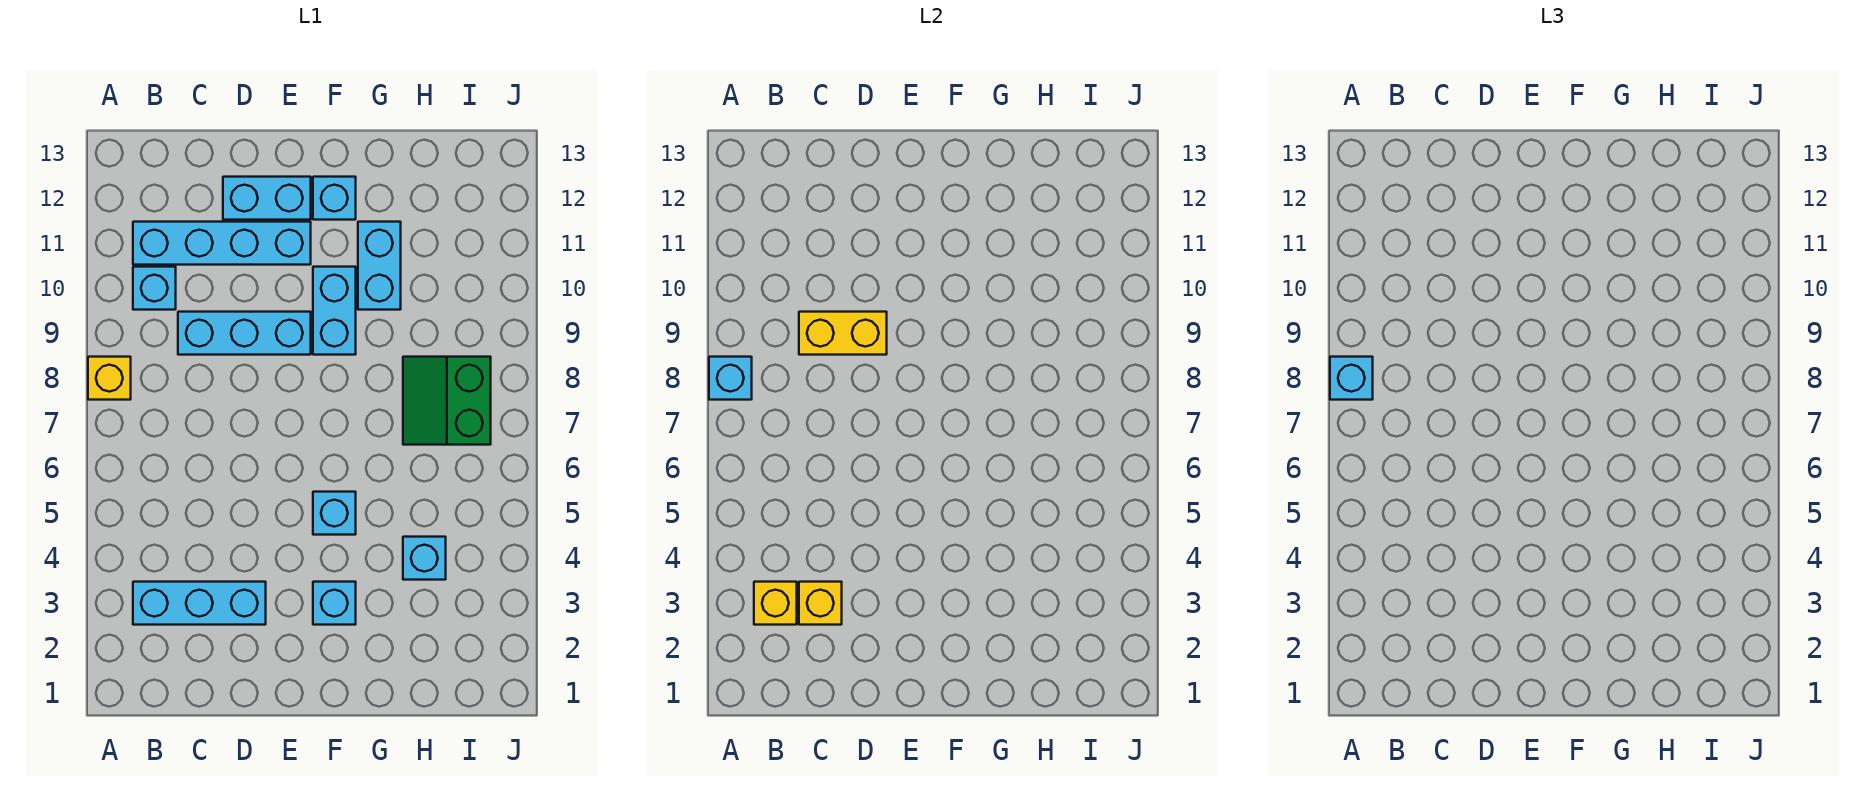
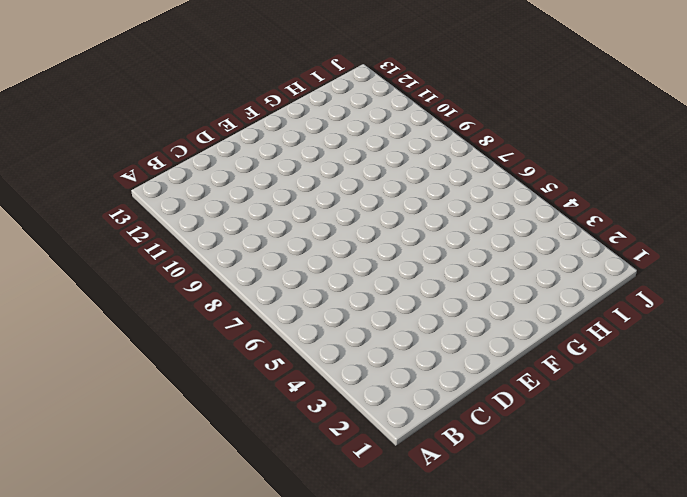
none -> yellow 1x1 brick [88,357,131,400]
none -> cyan 1x3 brick [133,582,266,625]
none -> cyan 1x1 brick [133,267,176,310]

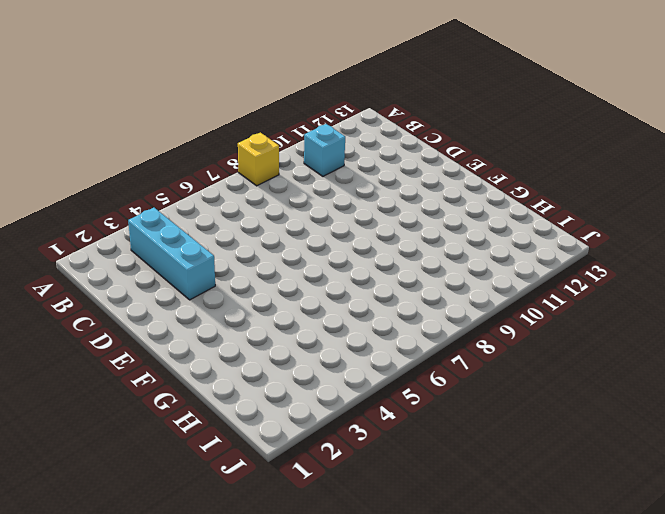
none -> cyan 1x4 brick [133,222,311,265]
none -> cyan 1x3 brick [178,312,311,355]
none -> cyan 1x2 brick [223,177,311,220]

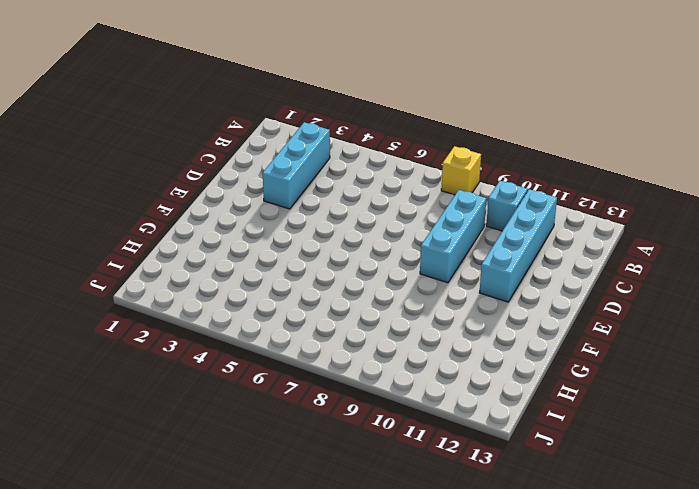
none -> cyan 1x2 brick [223,177,311,220]
none -> cyan 1x1 brick [313,582,356,625]
none -> cyan 1x1 brick [313,492,356,535]

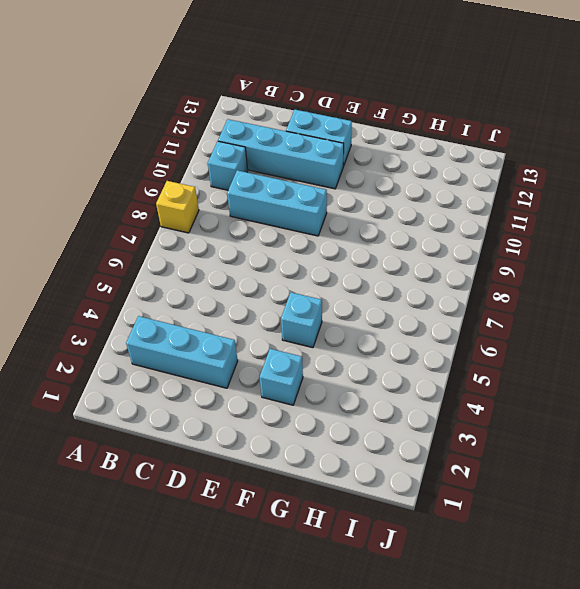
none -> cyan 1x2 brick [313,267,356,355]
none -> cyan 1x1 brick [313,177,356,220]
none -> cyan 1x2 brick [358,222,401,310]

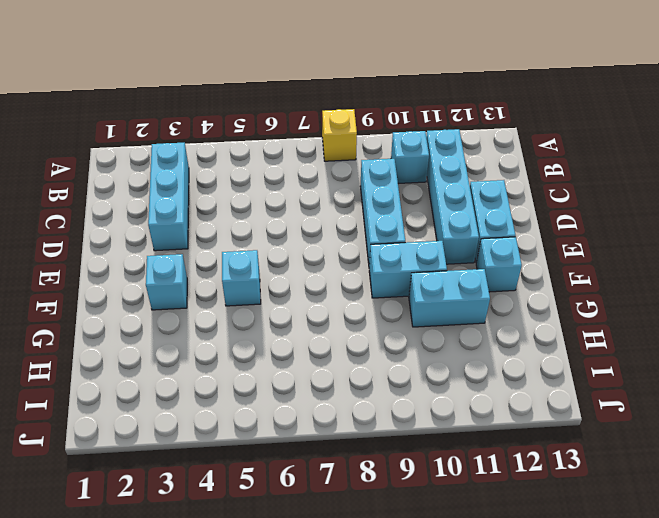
none -> cyan 1x1 brick [403,537,446,580]
none -> green 2x2 slope [403,357,491,445]
none -> cyan 1x1 brick [709,357,752,400]

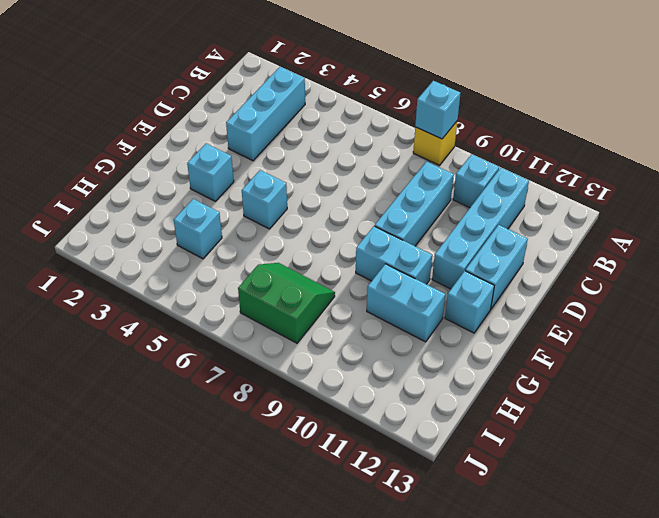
none -> yellow 1x1 brick [754,582,797,625]
none -> yellow 1x1 brick [799,582,842,625]
none -> yellow 1x2 brick [799,312,887,355]

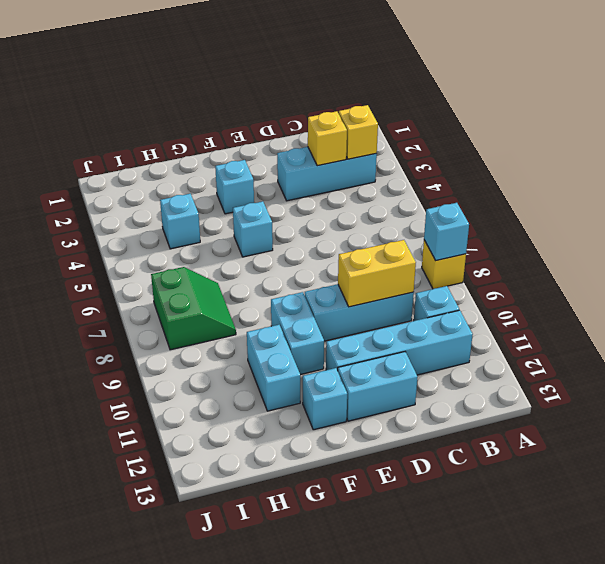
none -> cyan 1x1 brick [1330,357,1373,400]

